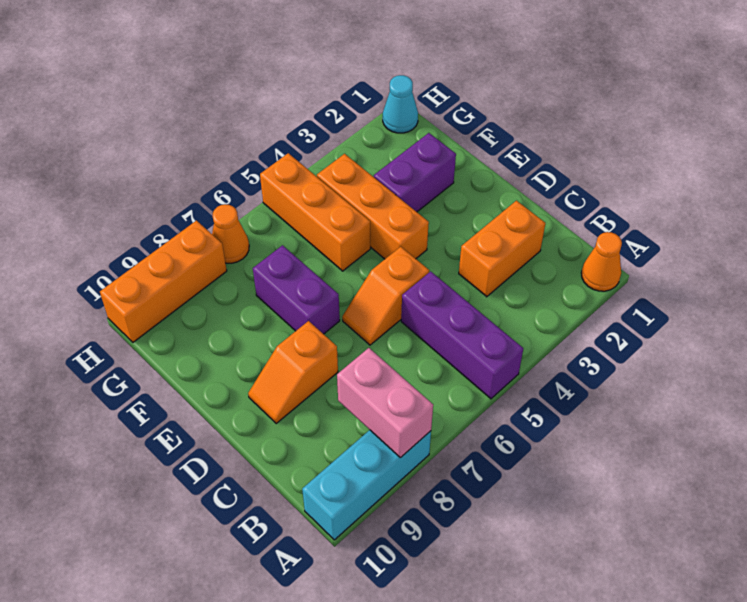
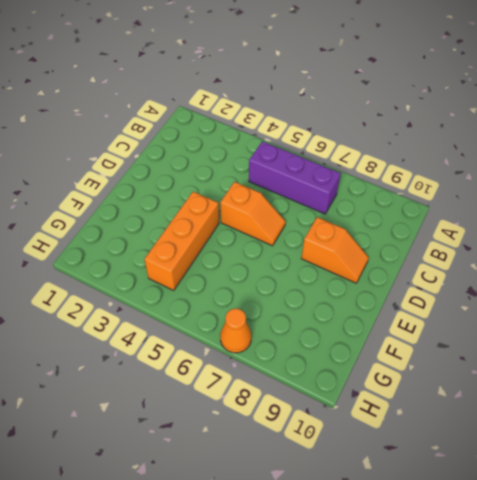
purple 1x3 brick [249,141,341,214] -> purple 1x3 brick turned to [401,271,523,399]
none -> orange 1x1 cone [581,232,622,291]
none -> cyan 1x3 brick [302,430,431,540]
none -> orange 1x2 brick [459,201,545,297]

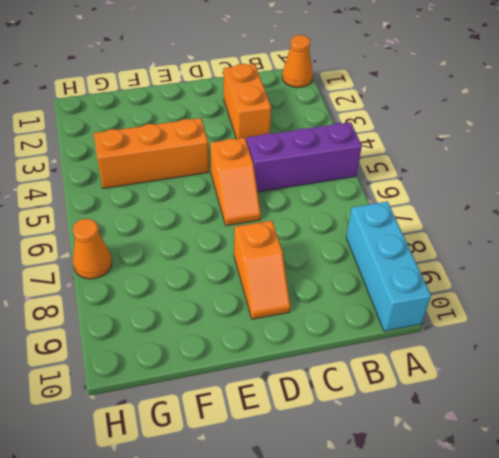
none -> purple 1x2 brick [253,245,340,334]
none -> purple 1x2 brick [374,133,456,212]
none -> orange 1x3 brick [260,153,370,271]

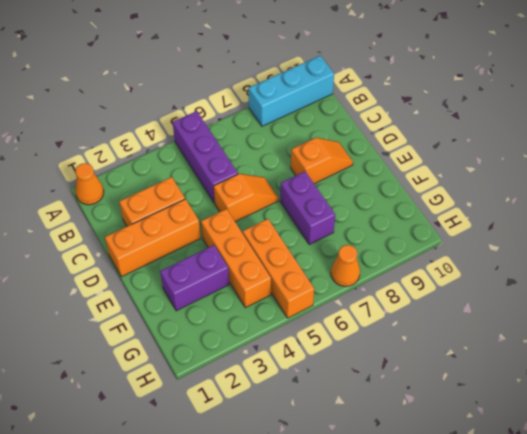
orange 1x3 brick [105,199,201,277] -> orange 1x3 brick moved to [100,221,227,342]
none -> cyan 1x1 cone [383,75,418,133]
none -> pink 1x2 brick [337,348,433,458]

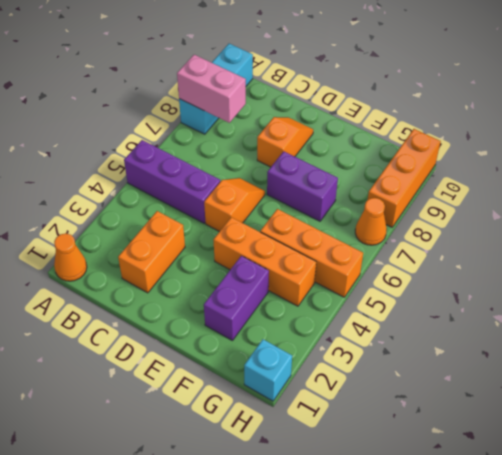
cyan 1x1 brick [244,339,292,401] -> cyan 1x1 cone [383,75,418,133]

